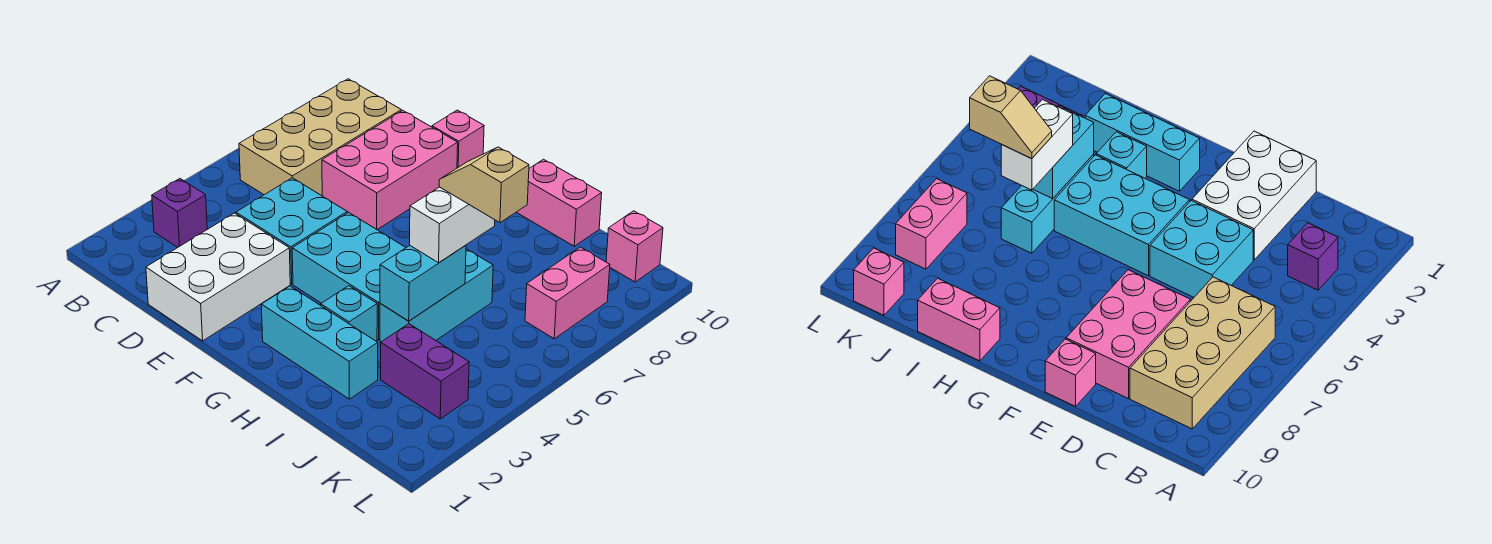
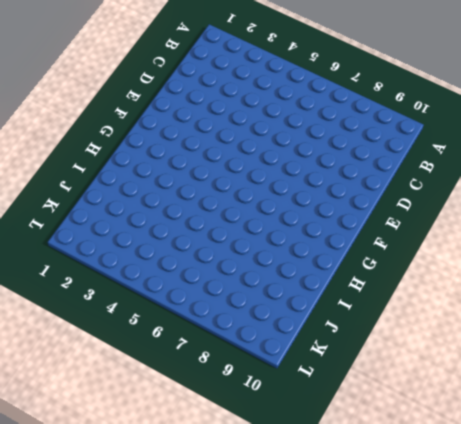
none -> purple 1x1 brick [152,179,207,247]
none -> tan 2x4 brick [239,79,401,195]
none -> white 2x3 brick [146,213,290,341]

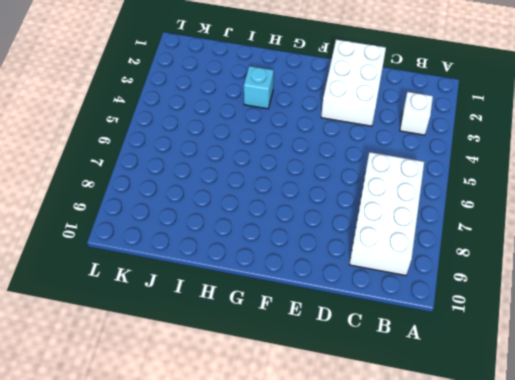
white 1x1 brick [400,92,433,135] -> purple 1x1 brick [152,179,207,247]
white 2x4 brick [349,152,424,275] -> tan 2x4 brick [239,79,401,195]
none -> cyan 2x2 brick [236,178,347,284]
none -> pink 2x3 brick [322,111,458,229]
none -> pink 1x1 brick [432,110,484,168]

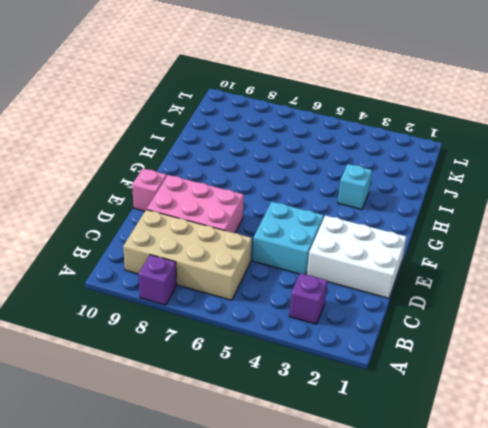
purple 1x1 brick [138,255,177,305] -> none
none -> cyan 2x3 brick [292,212,406,340]
none -> cyan 1x3 brick [261,286,378,399]
none -> pink 1x2 brick [517,159,602,246]

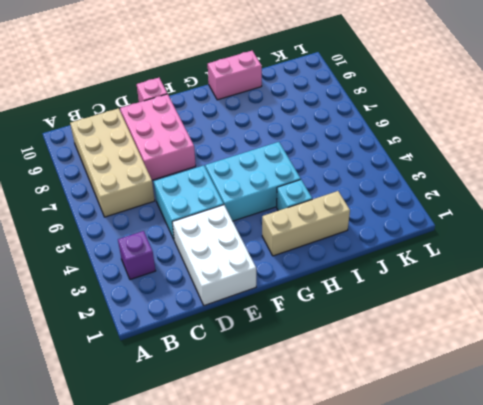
tan 1x3 brick [262,191,350,256] -> cyan 1x3 brick [261,286,378,399]
none -> cyan 1x3 brick [380,249,493,342]
none -> purple 1x2 brick [381,324,469,419]
none -> pink 1x2 brick [525,247,610,339]

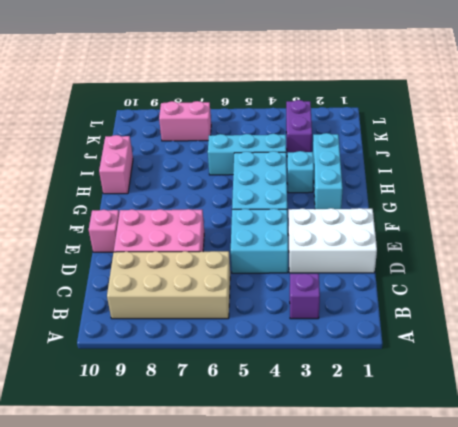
none -> pink 1x1 brick [606,211,663,282]
none -> cyan 1x2 brick [380,245,466,321]
none -> white 1x2 brick [410,187,495,263]

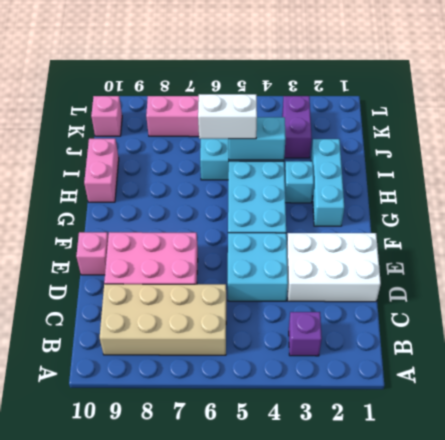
none -> tan 1x2 slope [439,147,529,223]

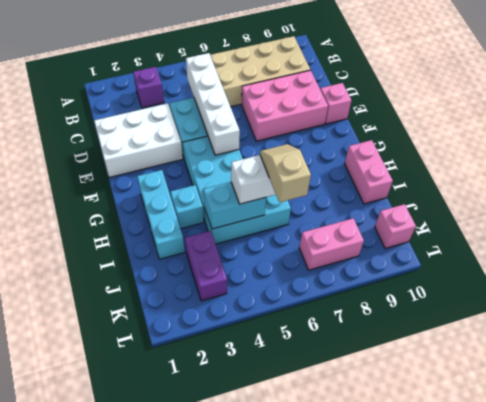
white 1x4 brick [186,53,240,155] -> none

